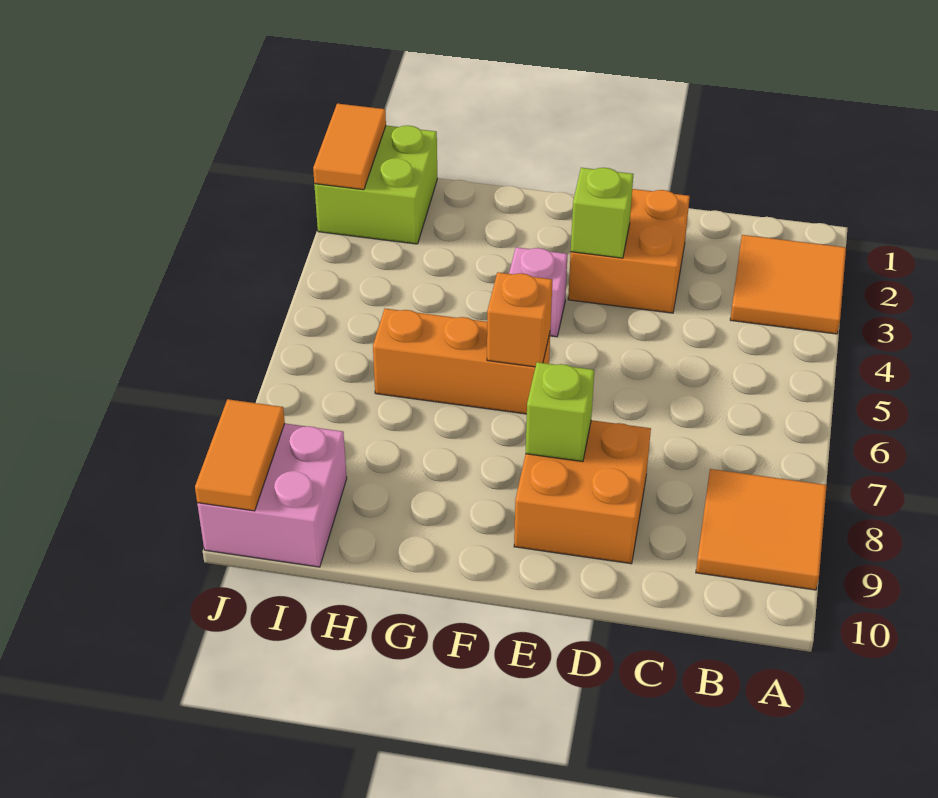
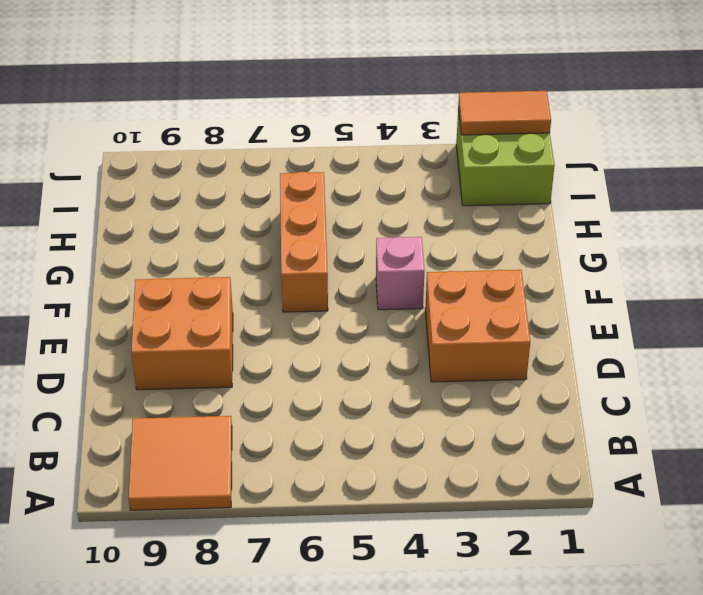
none -> orange 2x2 tile [730,235,846,334]
none -> pink 2x2 brick [197,423,347,567]
none -> lime 1x1 brick [571,168,633,258]

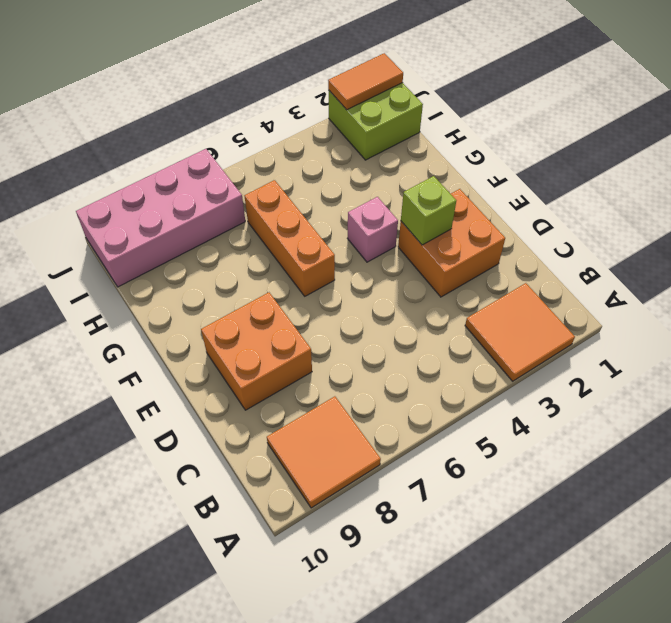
pink 2x4 brick [76,149,245,287] -> pink 2x2 brick [197,423,347,567]
none -> lime 1x1 brick [526,362,594,462]
none -> orange 1x1 brick [487,272,552,367]
none -> orange 1x2 tile [195,399,285,511]

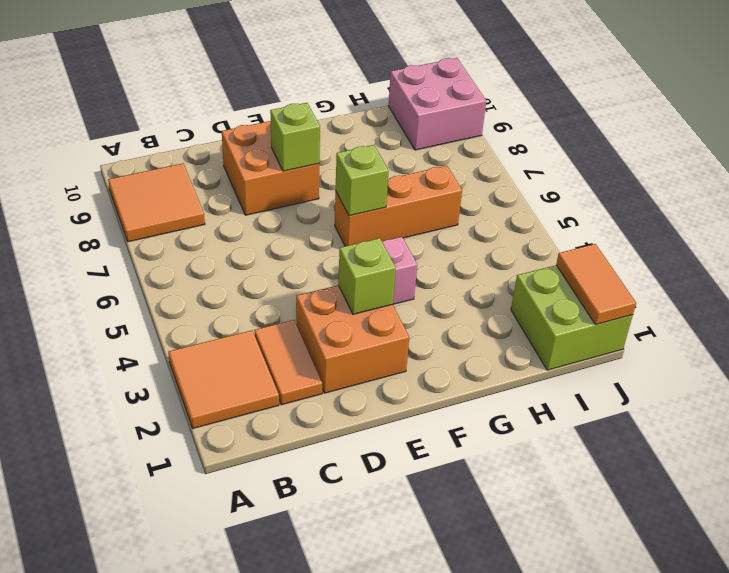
orange 1x2 tile [254,320,322,405] -> orange 1x2 tile moved to [195,399,285,511]
lime 1x1 brick [336,145,389,216] -> orange 1x1 brick [487,272,552,367]

